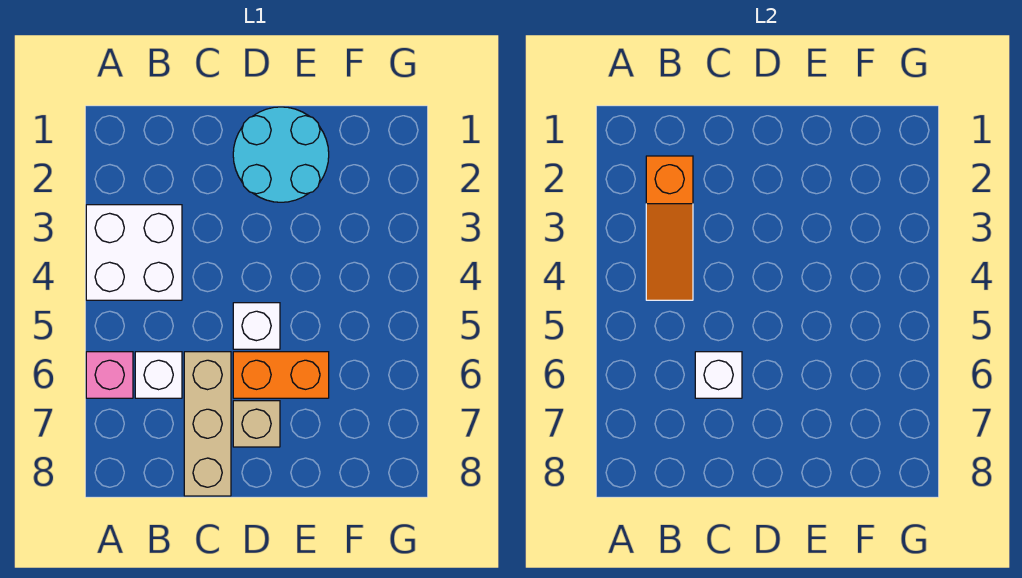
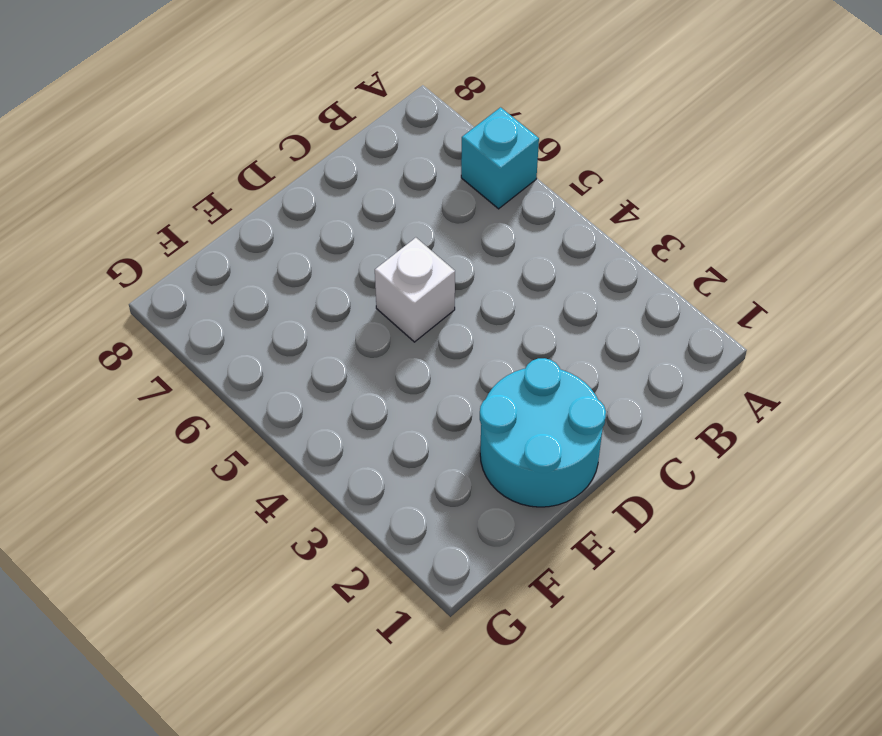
cyan 1x1 brick [461,107,539,209] -> pink 1x1 brick [86,352,133,398]
none -> white 2x2 brick [86,205,182,300]
none -> white 1x1 brick [135,352,182,398]

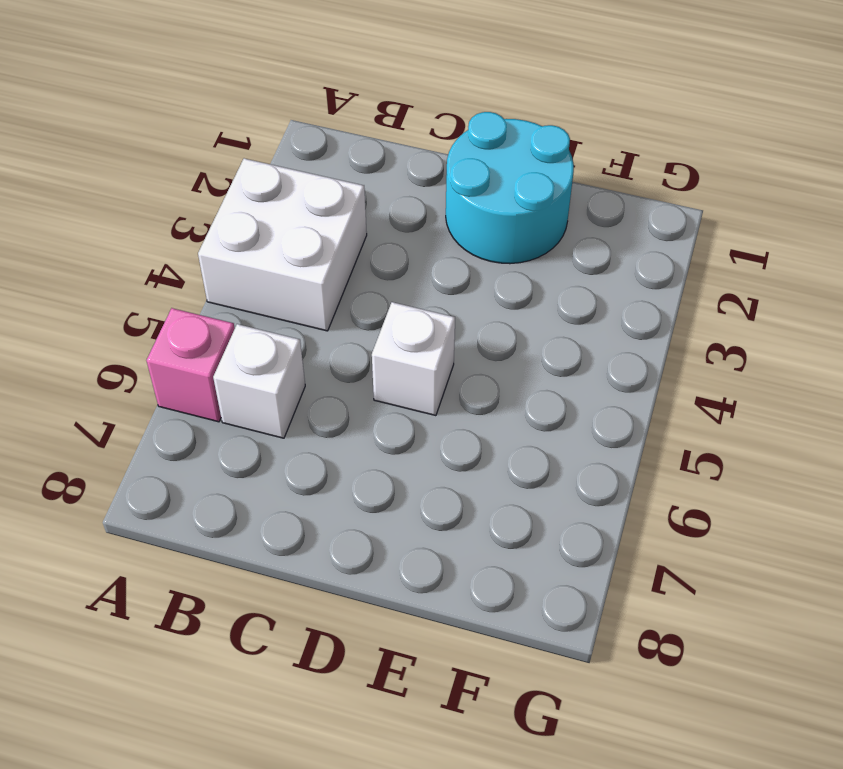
none -> tan 1x3 brick [184,352,231,496]
none -> orange 1x2 brick [233,352,329,398]

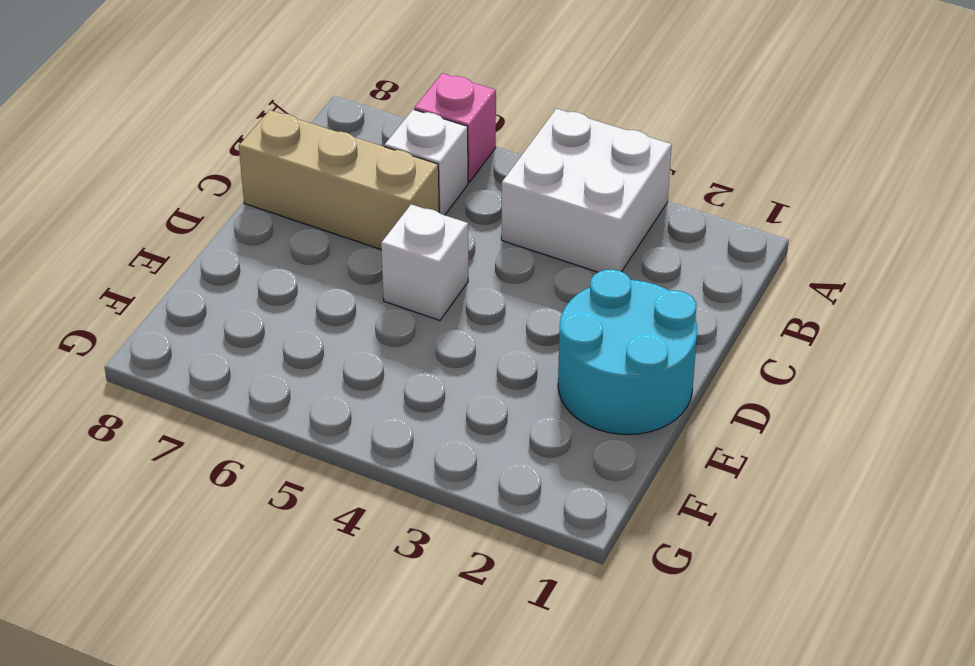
none -> orange 1x2 brick [233,352,329,398]
none -> tan 1x1 brick [233,401,280,447]

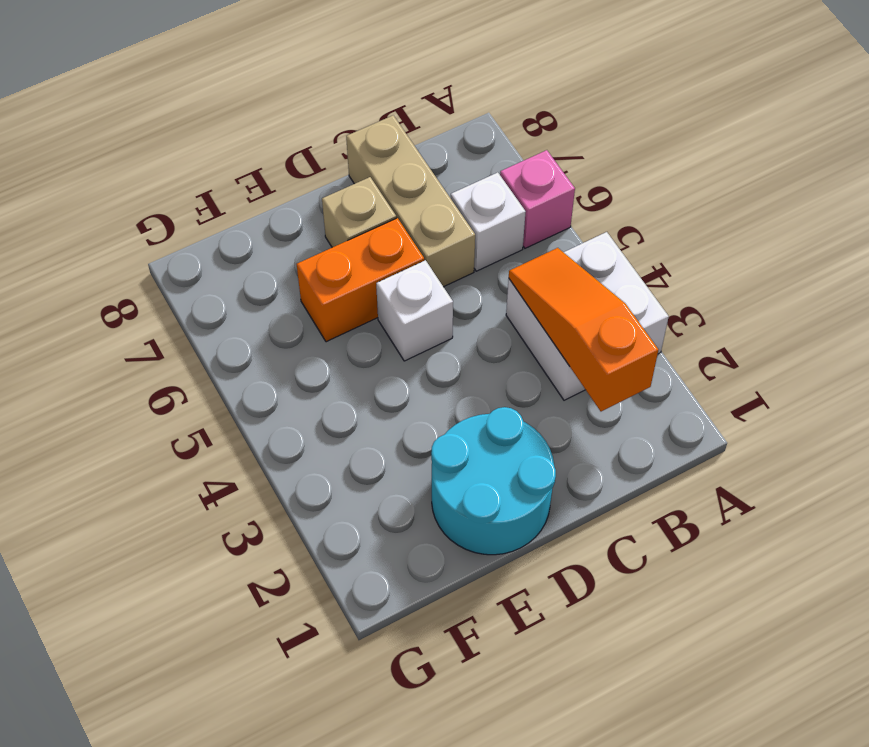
none -> white 1x1 brick [695,352,742,398]

